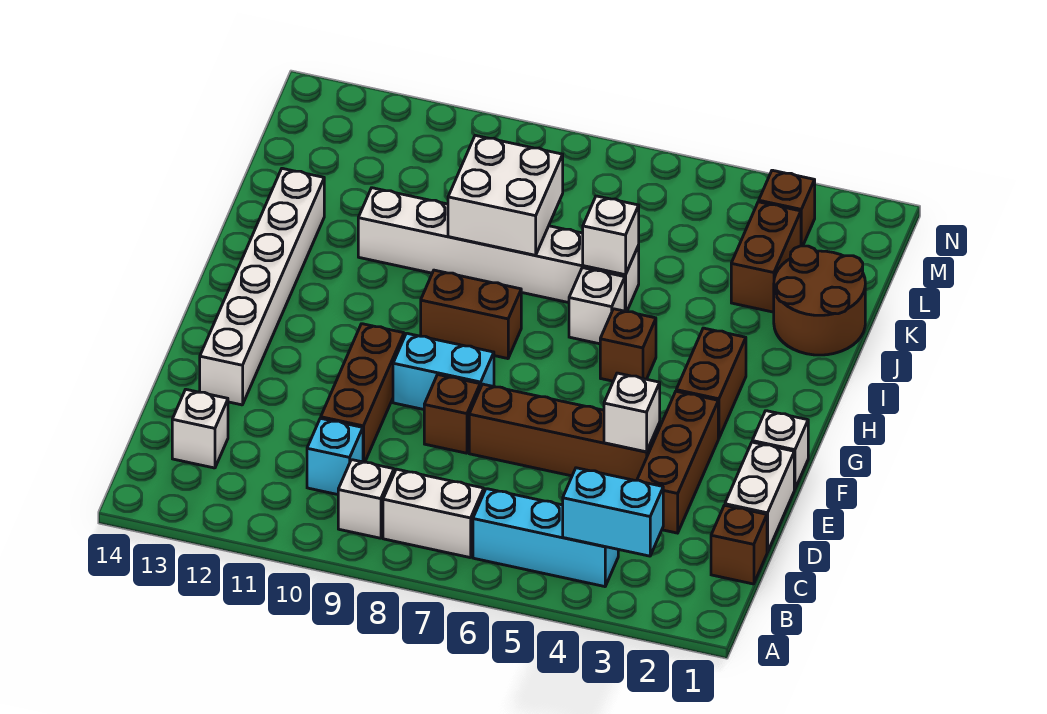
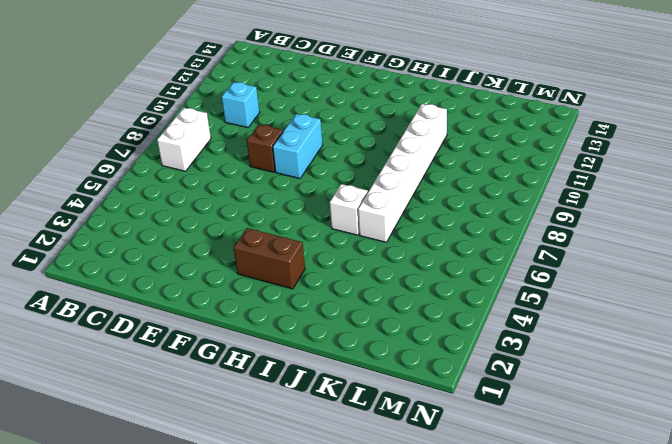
none -> cyan 1x3 brick [473,489,618,587]
none -> white 1x1 brick [338,460,394,538]
none -> brown 1x1 brick [711,505,767,584]

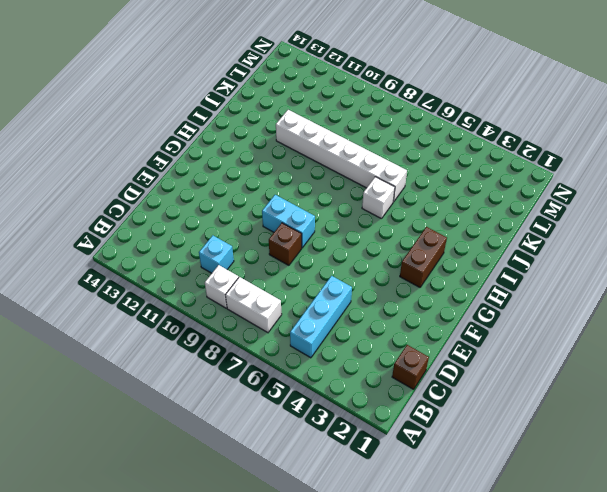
cyan 1x3 brick [290,276,352,358] -> cyan 1x3 brick turned to [473,489,618,587]
none -> white 1x1 brick [172,389,228,468]
none -> white 1x2 brick [725,442,794,552]
none -> brown 1x3 brick [637,391,718,533]

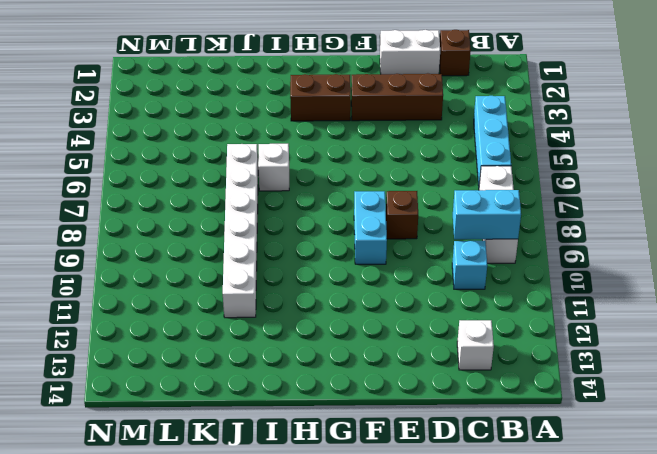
cyan 1x2 brick [453,190,521,239] -> cyan 1x2 brick turned to [563,468,663,556]
none -> brown 1x3 brick [321,324,404,462]
none -> brown 1x4 brick [469,384,660,480]
none -> white 1x6 brick [200,168,324,405]

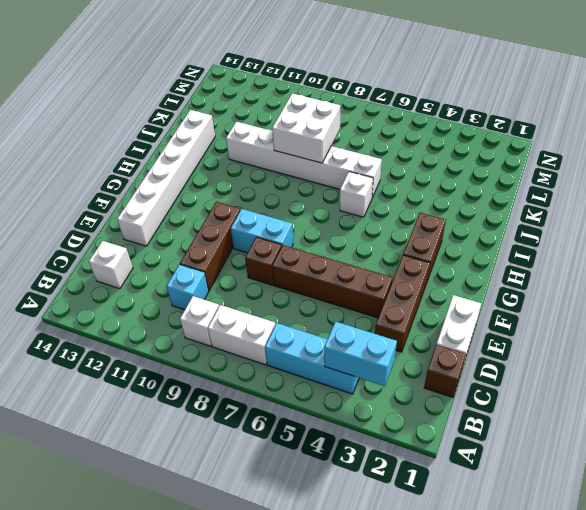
none -> white 1x1 brick [752,411,808,489]
none -> brown 1x1 brick [600,309,656,381]
none -> brown 1x2 brick [421,270,521,359]

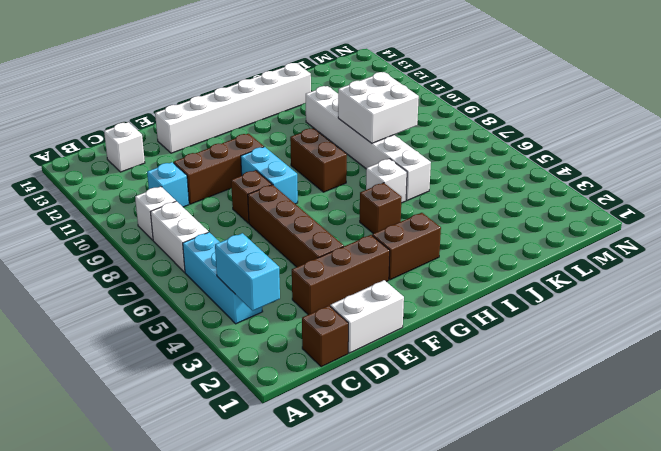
none -> white 1x1 brick [752,411,808,489]
none -> brown 2x2 round brick [774,246,865,355]
none -> brown 1x2 brick [731,202,801,312]

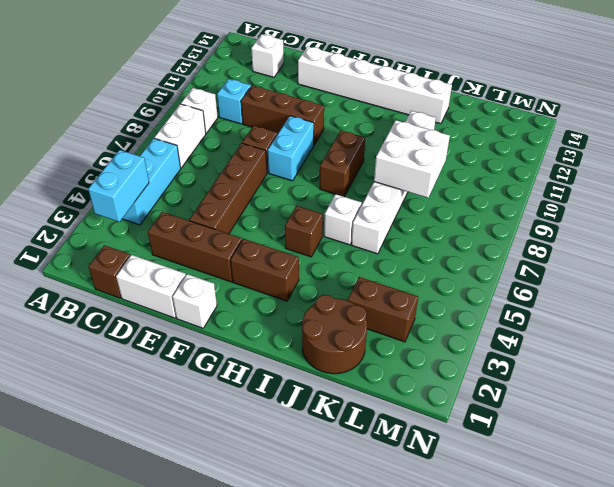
none -> brown 1x1 brick [759,170,815,246]
none -> white 1x1 brick [604,373,660,452]
none -> white 1x1 brick [583,196,639,275]

